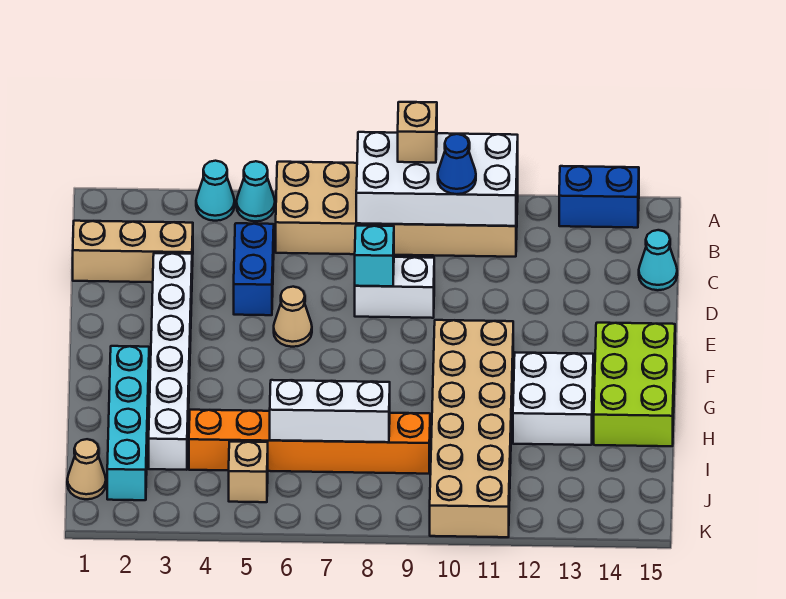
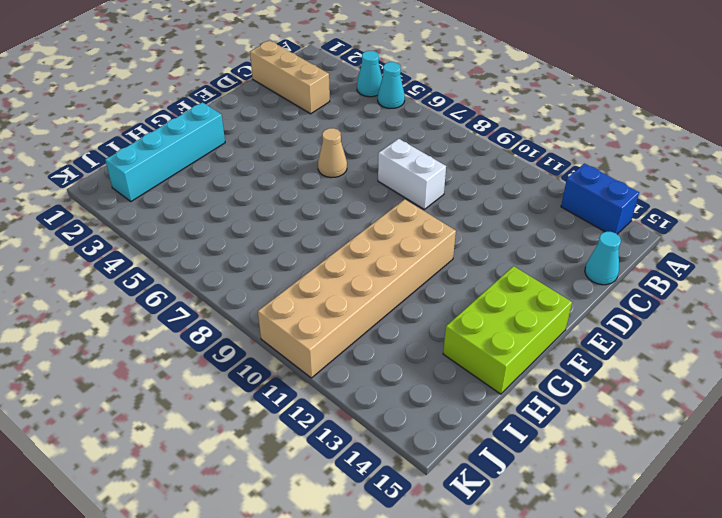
none -> tan 2x6 brick [276,162,518,257]
none -> blue 1x2 brick [234,223,274,315]
none -> white 1x6 brick [149,253,192,470]

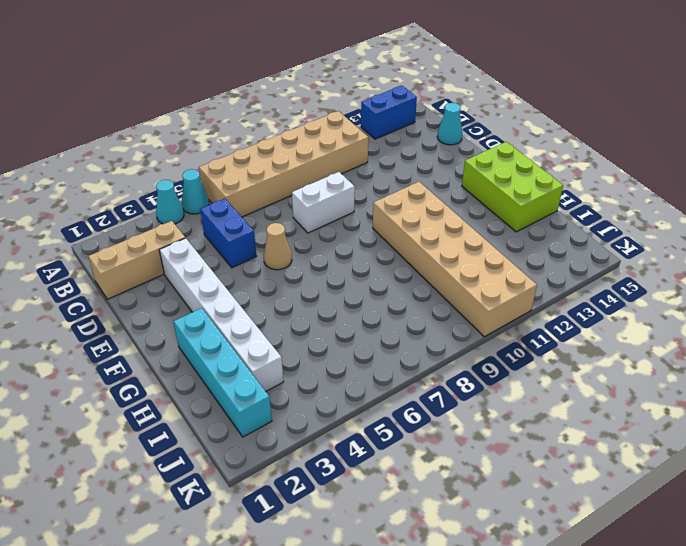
none -> white 2x2 brick [513,353,593,445]
none -> orange 1x6 brick [189,410,430,474]
none -> tan 1x1 cone [67,439,106,499]

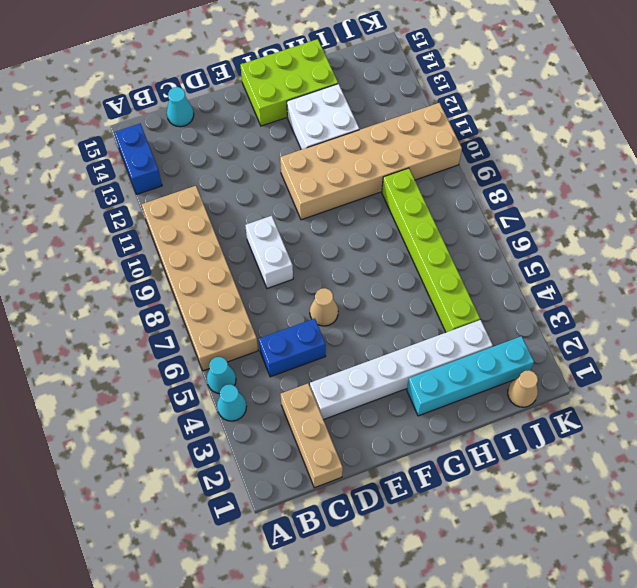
lime 1x6 brick [382,168,480,332] -> orange 1x6 brick [189,410,430,474]
none -> tan 1x1 brick [229,442,268,502]
none -> white 2x4 brick [356,132,518,226]
none -> cyan 1x1 brick [355,226,394,286]

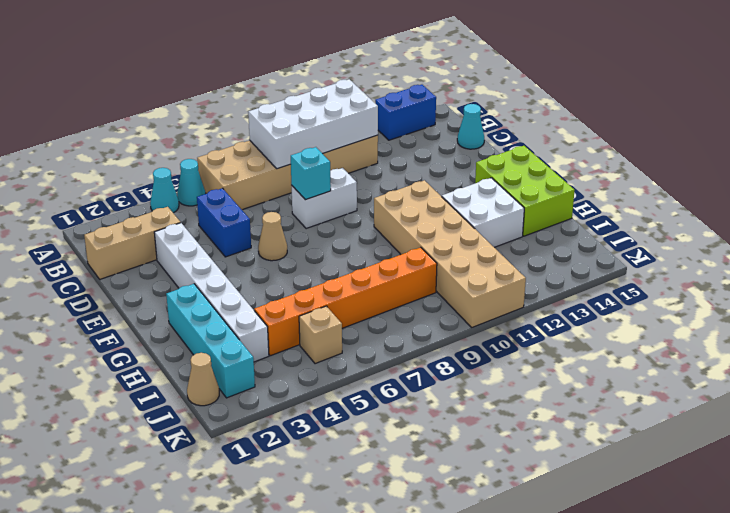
none -> white 1x3 brick [270,380,390,442]
none -> tan 1x1 brick [398,102,437,163]
none -> blue 1x1 cone [438,134,476,194]

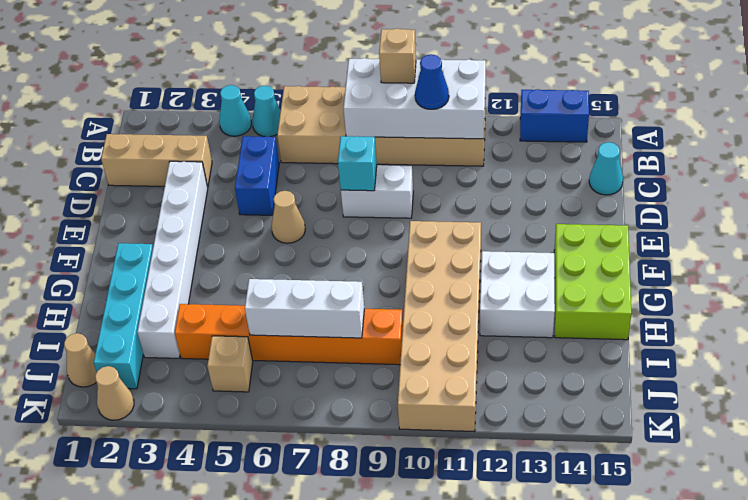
tan 1x1 cone [95,366,134,420] -> none

